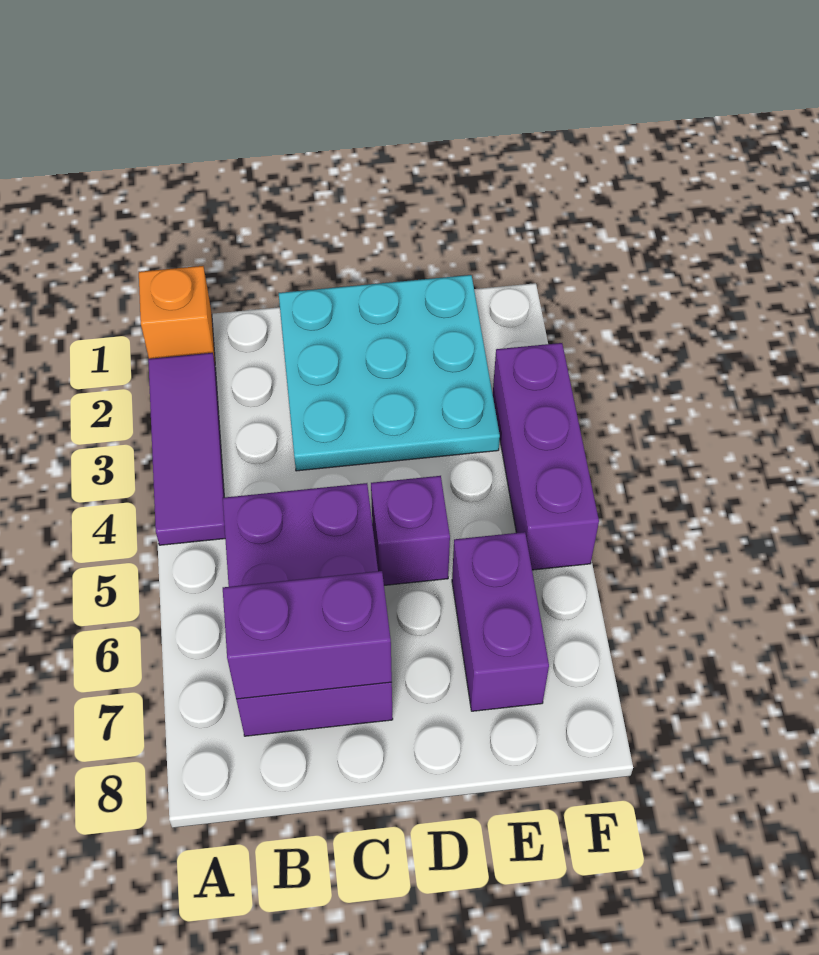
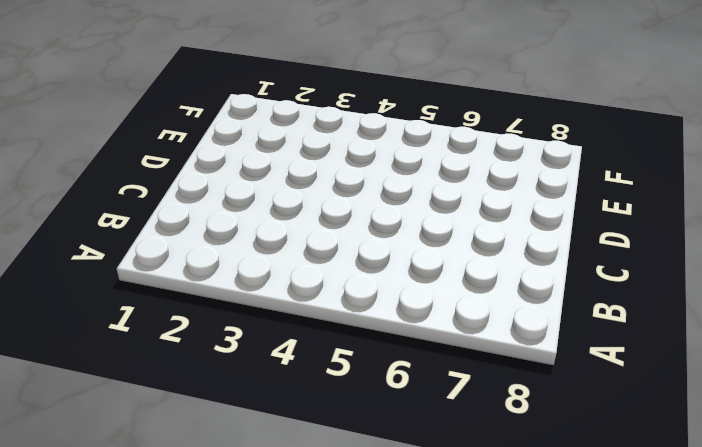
none -> orange 1x1 brick [139,266,215,361]
none -> purple 1x3 tile [148,353,225,545]

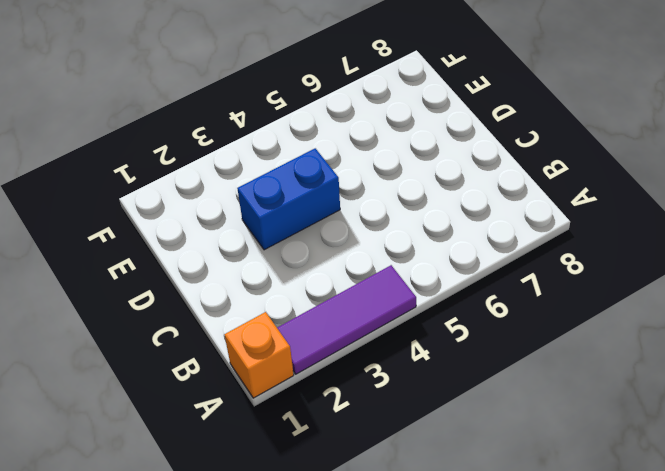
blue 1x2 brick [237,148,340,250] -> cyan 3x3 plate [279,275,500,471]
none -> purple 2x3 brick [223,483,393,736]
none -> purple 1x1 brick [371,476,450,585]

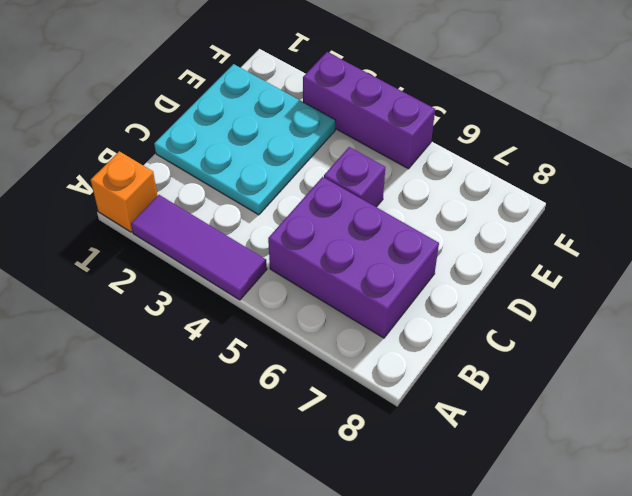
none -> purple 1x2 brick [452,532,549,711]
none -> purple 1x2 brick [223,571,392,699]

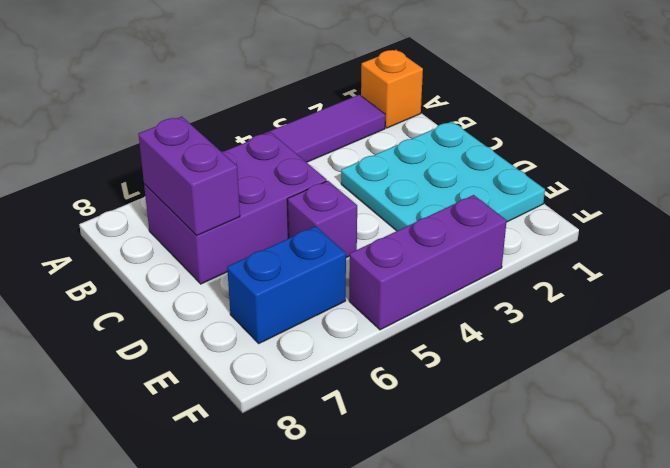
blue 1x2 brick [227,226,346,343] -> purple 1x2 brick [452,532,549,711]

